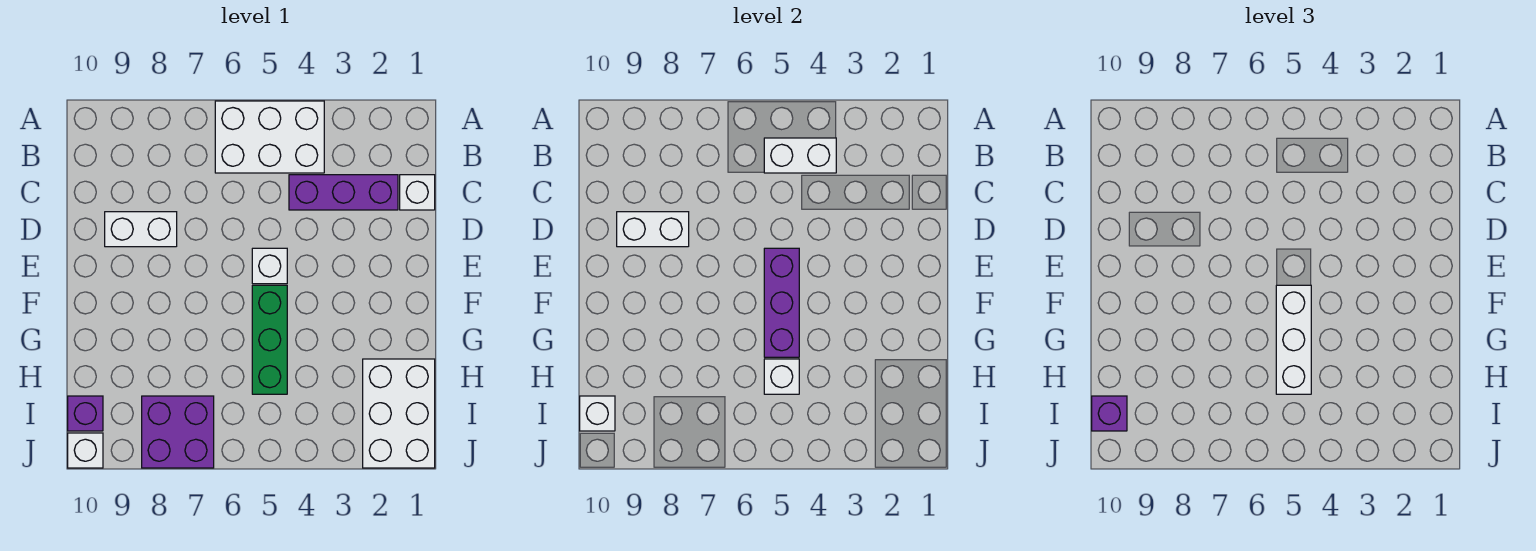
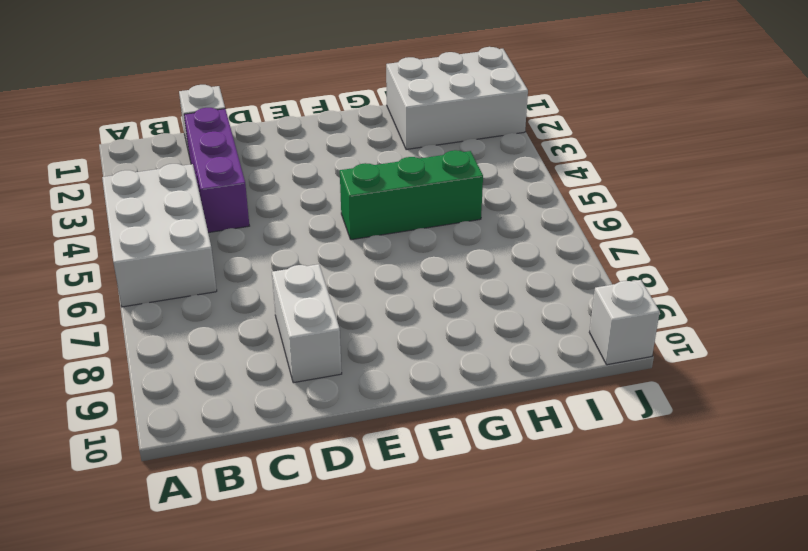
none -> white 1x1 brick [252,248,287,284]
none -> purple 2x2 brick [142,396,214,468]
none -> purple 1x1 brick [68,396,103,431]

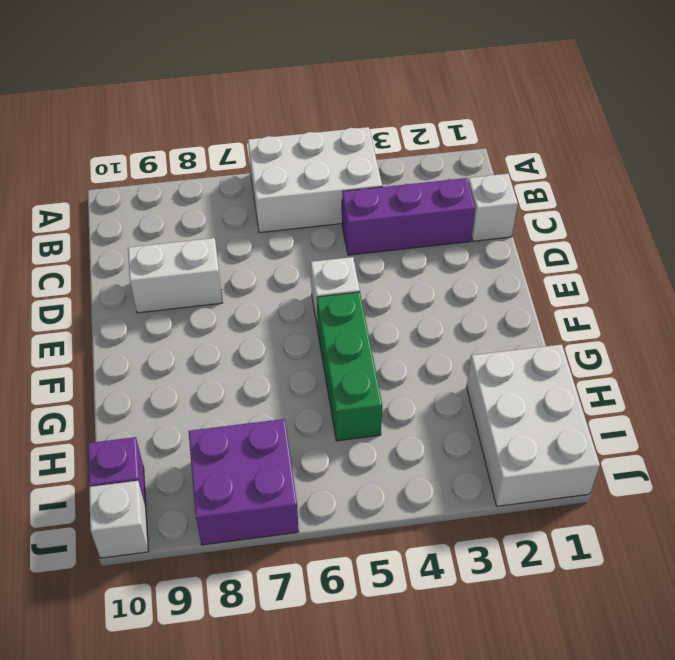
none -> white 1x2 brick [764,138,836,173]
none -> white 1x2 brick [617,212,689,247]
none -> purple 1x3 brick [764,248,799,357]

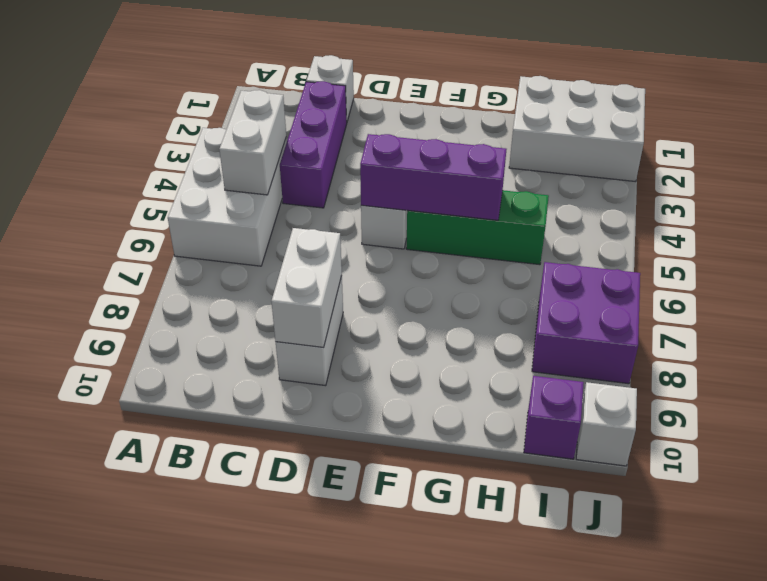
none -> white 1x1 brick [764,359,799,394]
none -> white 1x1 brick [580,396,615,431]
none -> white 1x3 brick [1276,285,1311,394]

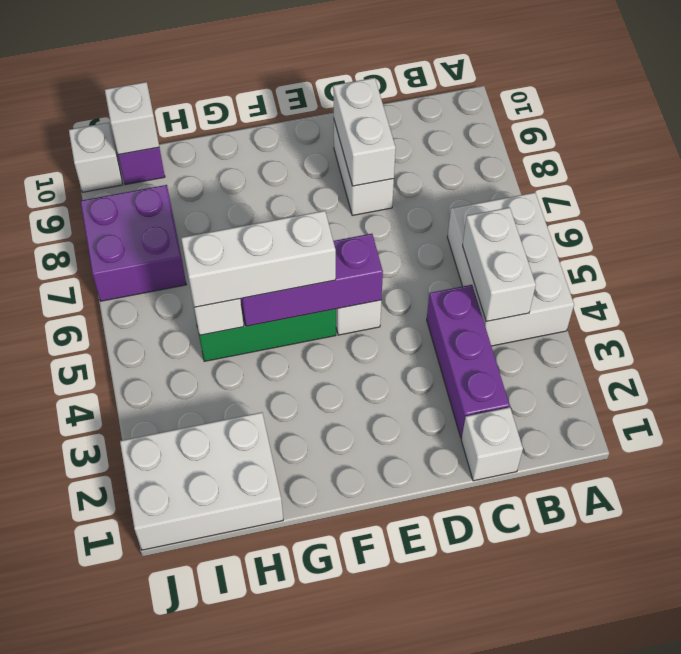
none -> purple 1x1 brick [1092,396,1127,431]

